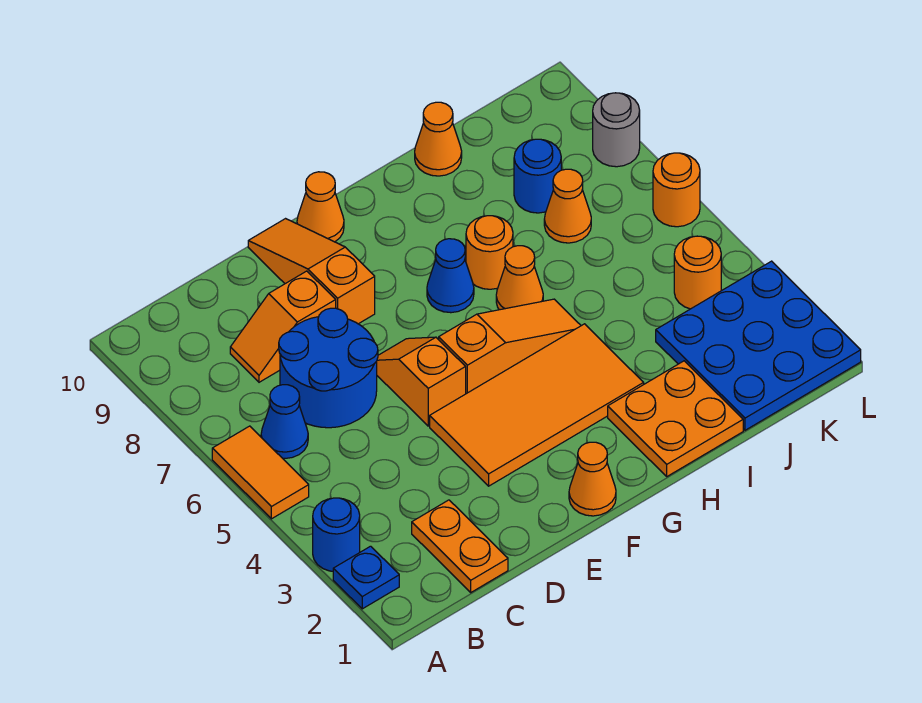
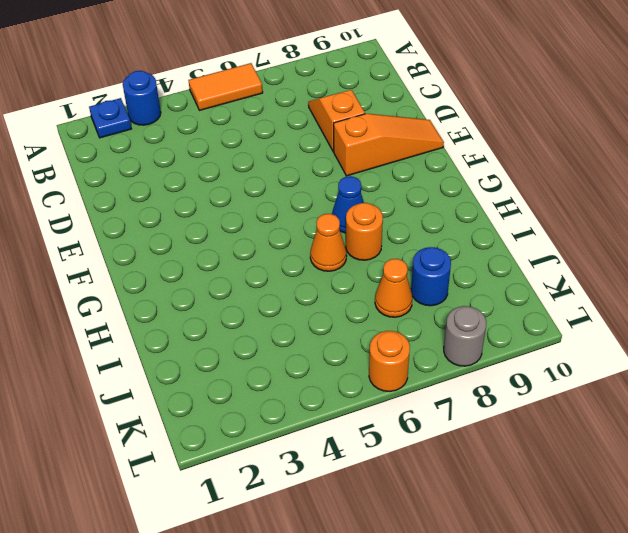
none -> blue 1x1 cone [261,385,308,458]
none -> orange 1x2 plate [412,500,508,592]
none -> blue 2x2 round brick [279,308,378,428]

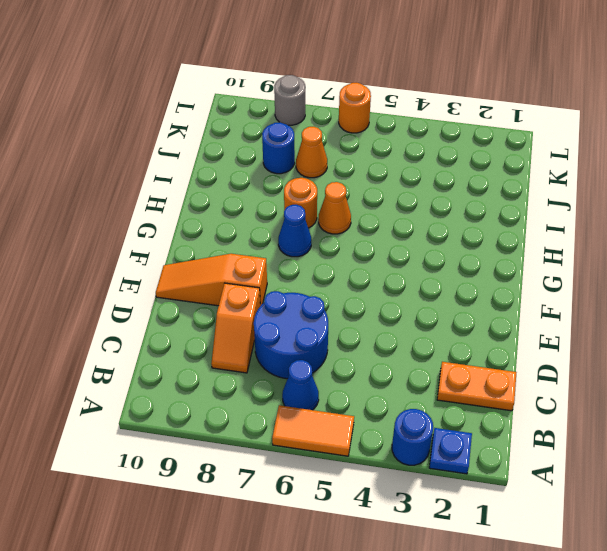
none -> orange 2x4 tile [430,324,644,486]
none -> orange 1x2 slope [377,337,466,426]
none -> orange 1x1 cone [569,442,616,516]

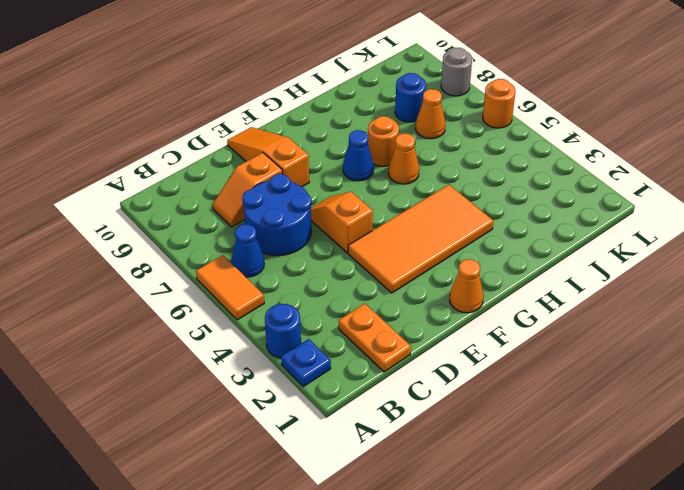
none -> orange 1x3 slope [439,299,581,394]
none -> orange 1x1 cone [297,172,344,242]
none -> orange 2x2 plate [608,361,743,476]

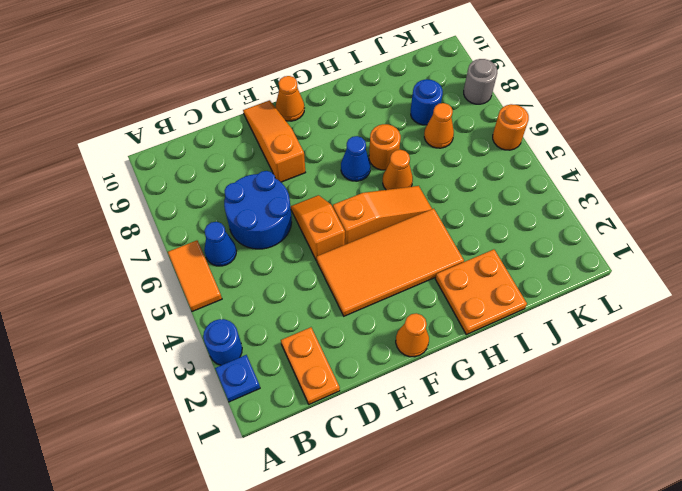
none -> orange 1x2 slope [230,271,336,382]
none -> orange 1x1 cone [415,102,462,176]
none -> blue 3x3 plate [656,261,861,430]

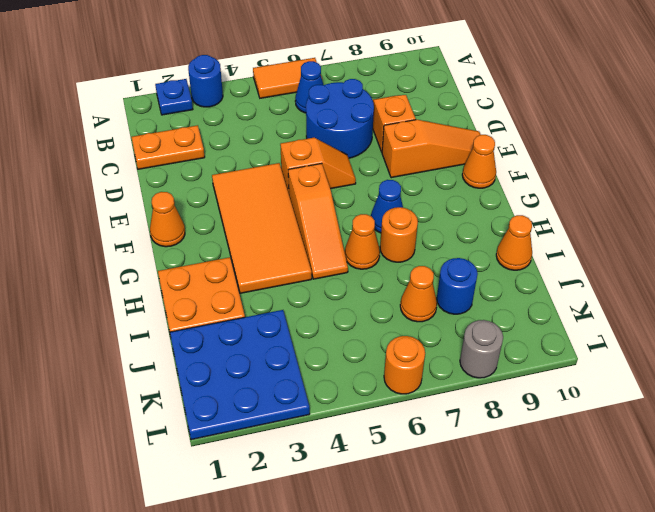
none -> orange 1x1 round brick [674,236,721,309]

